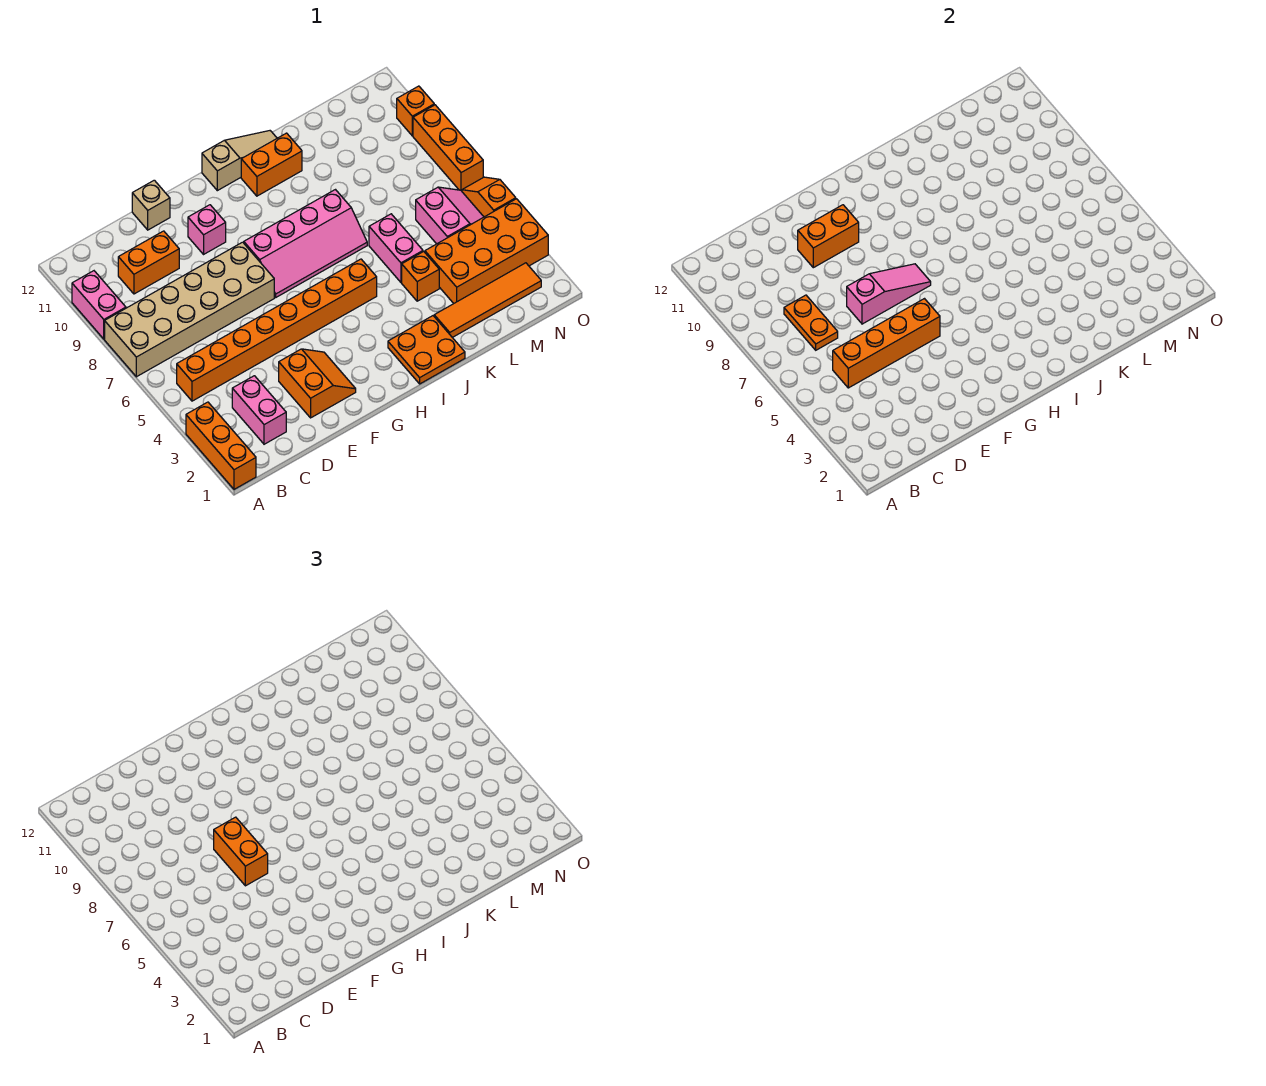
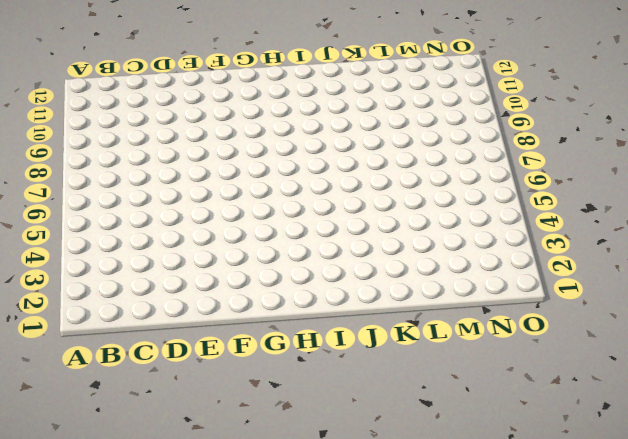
none -> orange 1x3 brick [186,402,256,489]
none -> tan 2x6 brick [105,242,274,377]
none -> pink 1x2 brick [72,271,126,339]

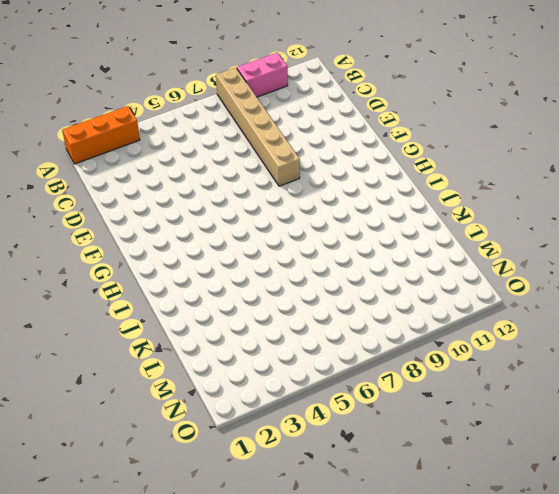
tan 1x6 brick [216,67,300,186] -> tan 2x6 brick [105,242,274,377]
none -> orange 1x8 brick [177,259,377,401]
none -> pink 1x2 brick [232,376,286,444]
none -> orange 1x2 brick [118,231,179,294]

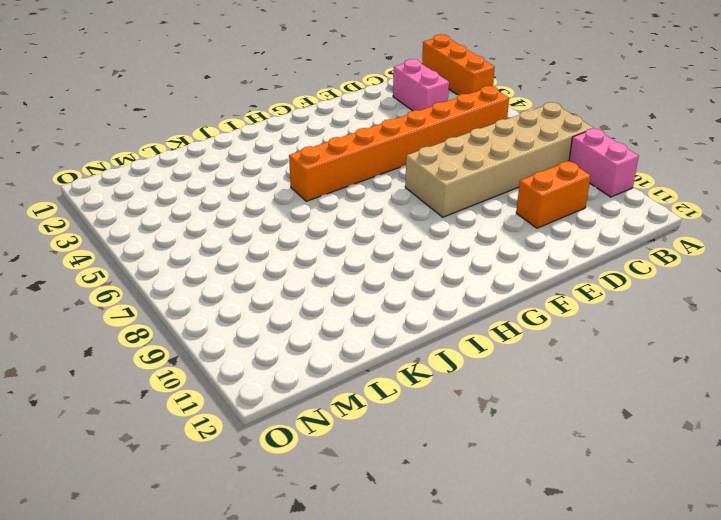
none -> orange 2x2 slope [279,349,356,418]
none -> tan 1x1 brick [132,180,170,230]
none -> pink 1x1 brick [188,205,226,254]

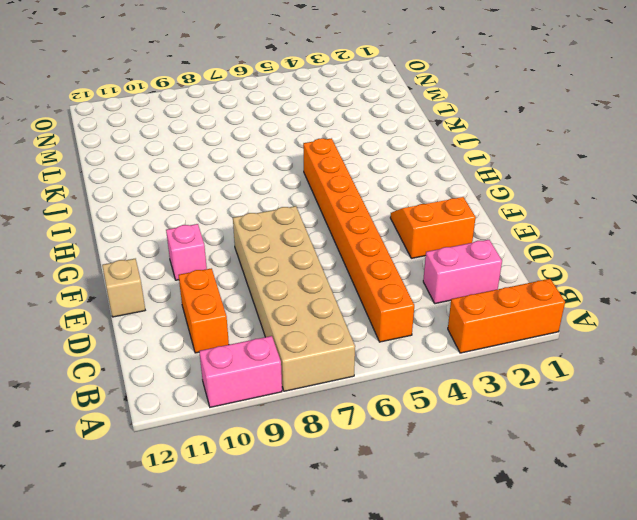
none -> pink 2x4 slope [244,190,367,297]
none -> tan 1x3 slope [202,131,277,191]
none -> orange 2x2 plate [388,316,465,384]

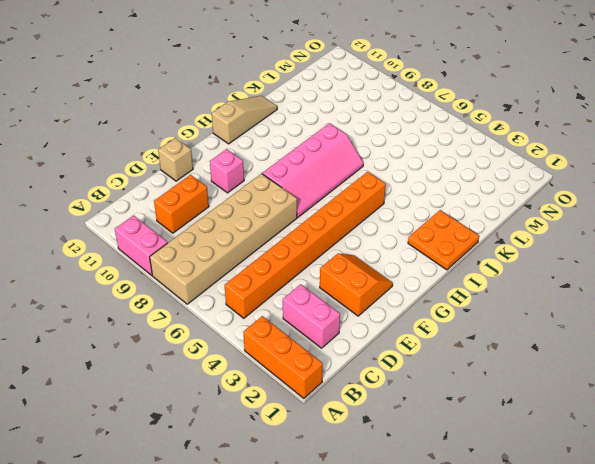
none -> orange 1x2 brick [241,133,302,196]
none -> orange 1x4 tile [434,263,541,338]
none -> orange 1x1 brick [402,251,439,301]

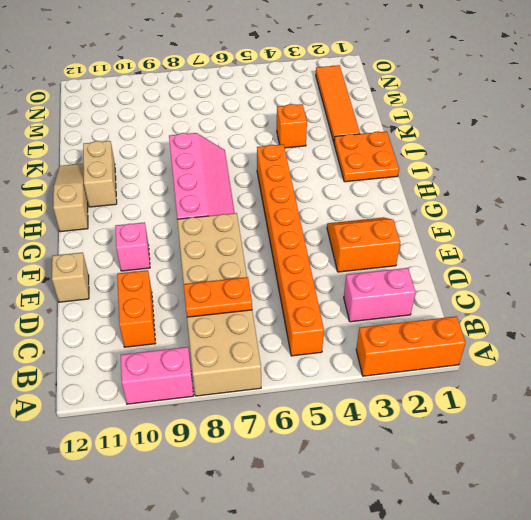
tan 1x2 brick [83,141,117,207] -> orange 1x2 brick [241,133,302,196]
none -> pink 1x2 brick [369,214,423,282]
none -> orange 2x4 brick [425,199,548,303]
none -> pink 2x2 slope [416,187,484,244]

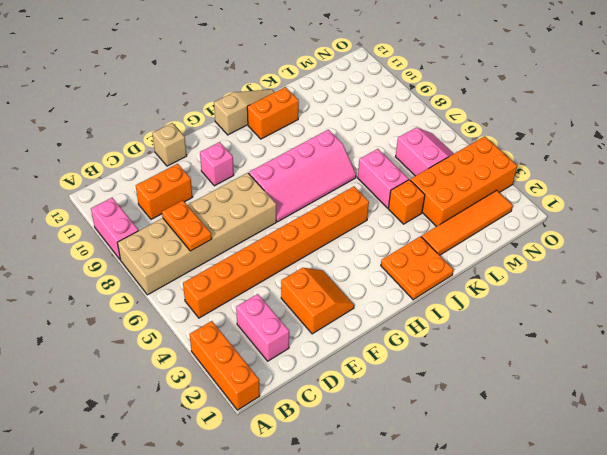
none -> orange 1x2 slope [462,177,516,217]
none -> orange 1x3 brick [413,105,483,191]
none -> orange 1x1 brick [397,86,434,136]

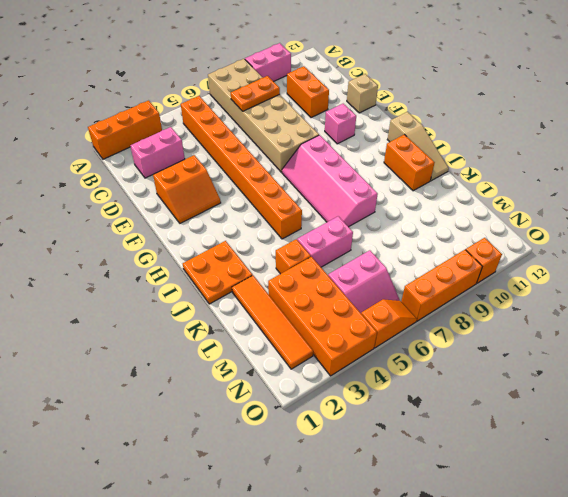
none -> orange 1x4 brick [833,299,940,388]
none -> pink 1x3 slope [847,264,931,324]
none -> orange 1x2 brick [798,205,859,268]

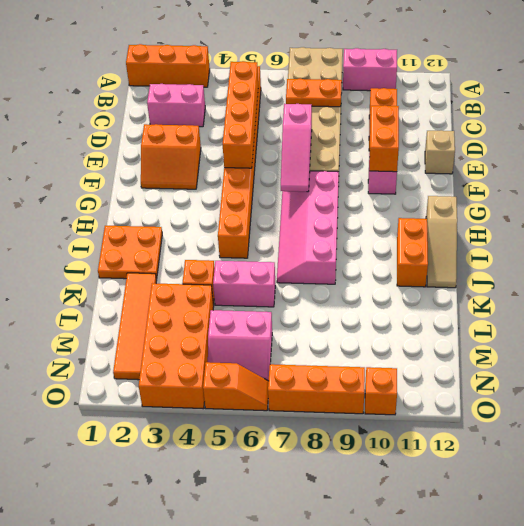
none -> orange 1x2 brick [214,817,268,886]

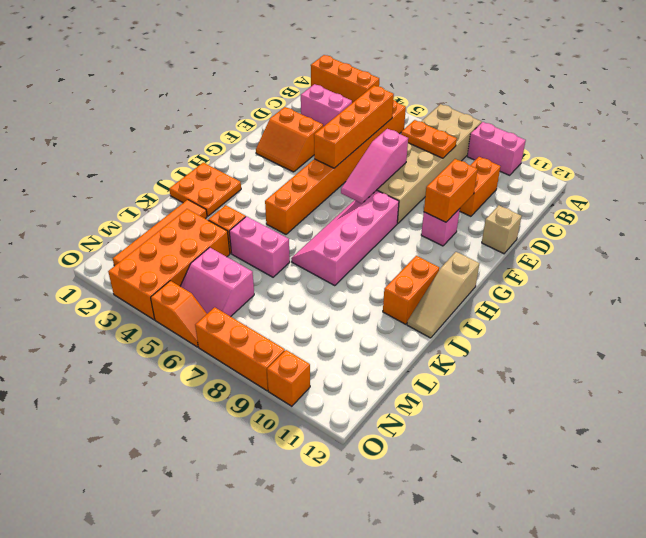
none -> orange 1x2 brick [214,817,268,886]

